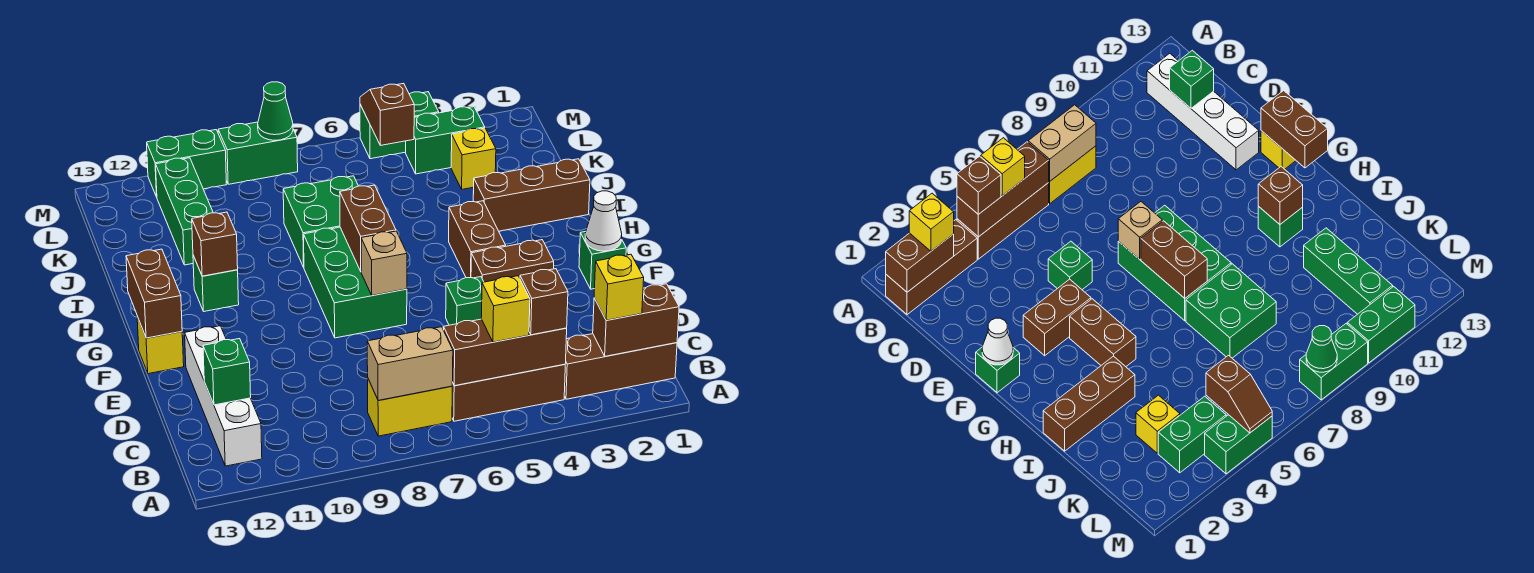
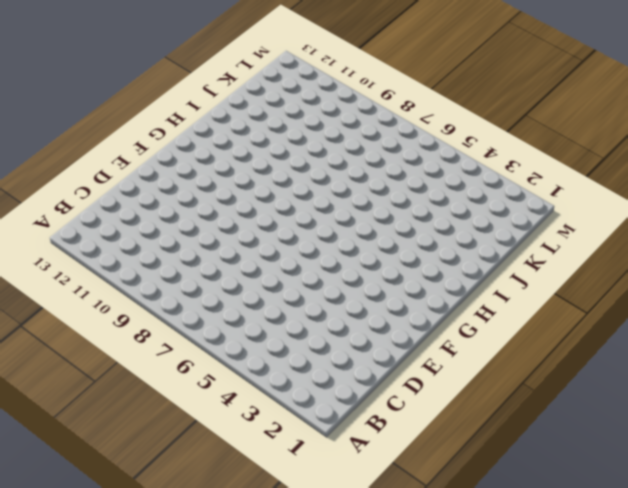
none -> brown 1x3 brick [564,334,677,399]
none -> brown 1x3 brick [452,364,565,421]
none -> yellow 1x2 brick [368,379,452,436]
none -> white 1x4 brick [185,326,262,466]

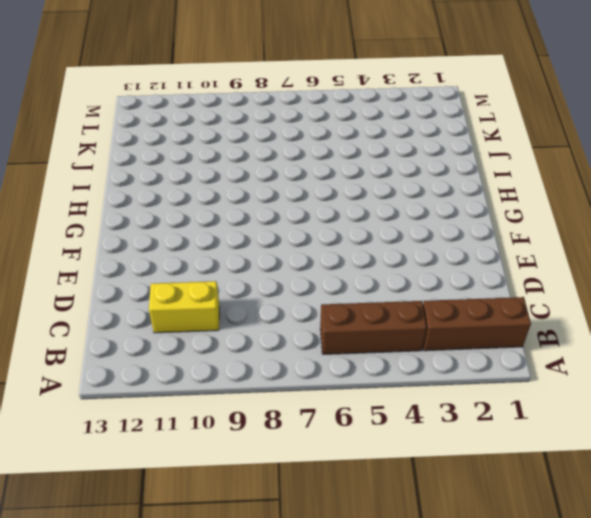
yellow 1x2 brick [149,281,219,333] -> yellow 1x2 brick moved to [368,379,452,436]
none -> white 1x4 brick [185,326,262,466]
none -> green 1x1 brick [446,277,484,325]
none -> green 1x1 brick [579,231,626,289]
none -> brown 1x2 brick [471,240,554,282]

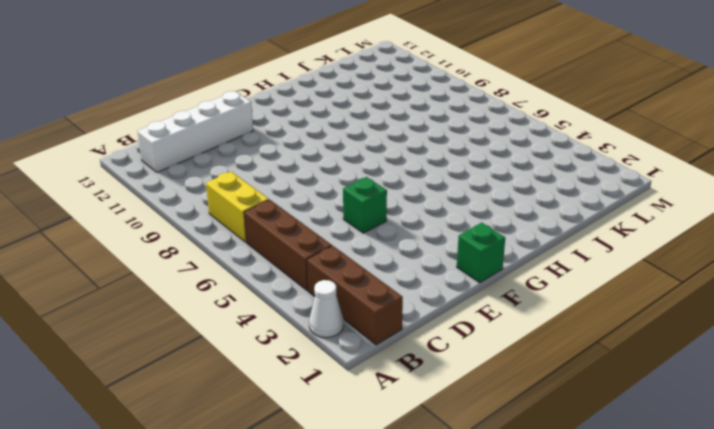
white 1x1 cone [309,280,344,338] -> white 1x1 cone moved to [585,191,622,251]
none -> brown 1x2 brick [471,240,554,282]
none -> green 2x3 brick [304,227,407,338]
none -> yellow 1x1 brick [137,317,184,374]
none -> brown 1x2 brick [449,201,506,278]

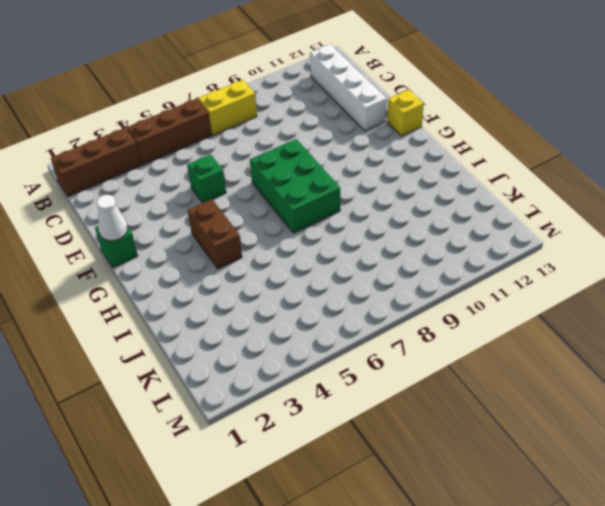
none -> brown 1x2 brick [471,240,554,282]
none -> green 1x1 brick [193,256,239,311]
none -> brown 1x3 brick [473,159,590,231]
none -> green 2x2 brick [283,176,358,267]

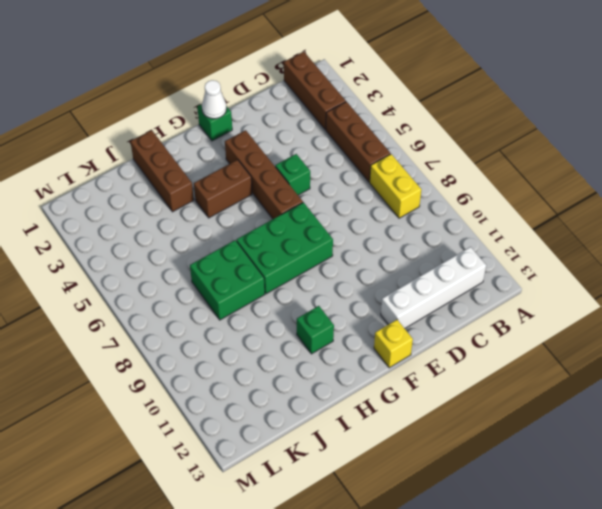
brown 1x4 brick [225,130,303,219] -> brown 1x2 brick [471,240,554,282]
none -> green 1x3 brick [156,158,213,265]
none -> yellow 1x1 brick [451,128,496,189]
none -> green 1x2 brick [406,107,485,174]
none -> green 1x2 brick [360,92,439,159]

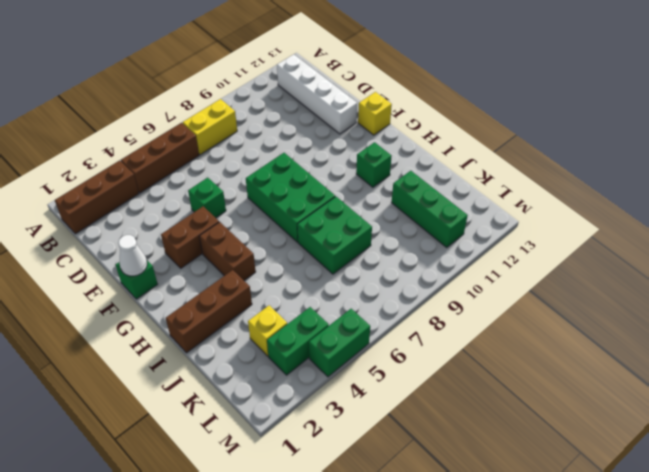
none -> green 1x2 brick [218,122,298,184]
none -> green 1x2 brick [147,130,226,197]
none -> brown 1x2 brick [593,284,679,356]
none -> brown 1x3 brick [444,319,567,386]

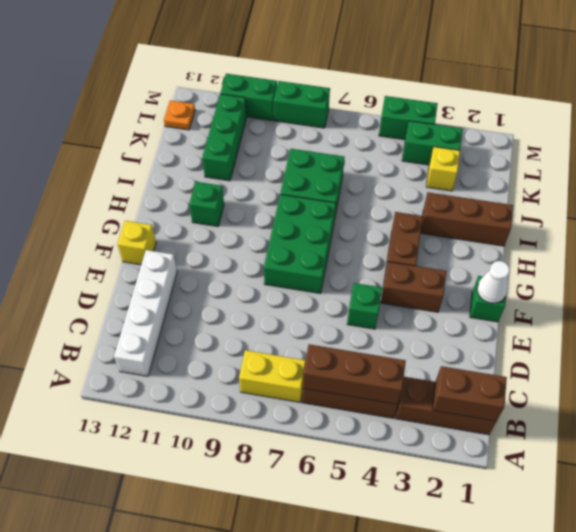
orange 1x1 plate [164,100,195,130] -> none
none -> tan 1x2 brick [367,327,453,401]
none -> green 1x1 brick [203,339,251,405]
none -> tan 1x1 brick [361,231,407,296]
none -> brown 1x2 brick [126,249,182,338]

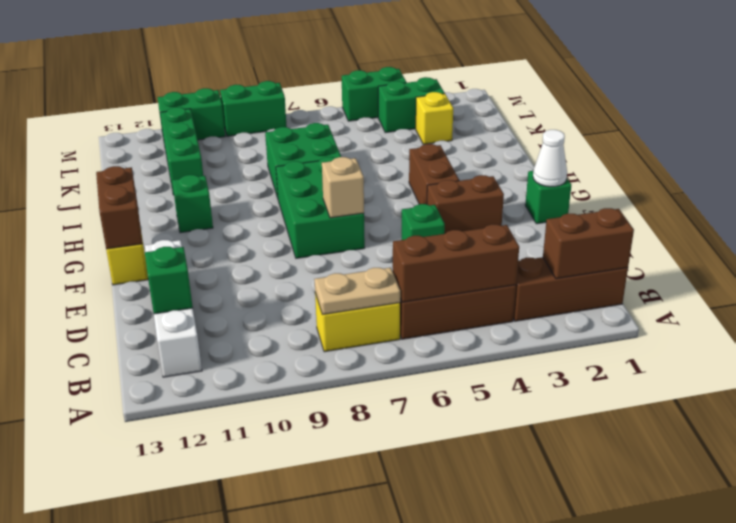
tan 1x2 plate [314,267,400,315] -> tan 1x2 brick [367,327,453,401]
none -> brown 1x3 brick [473,159,590,231]
none -> brown 1x2 brick [340,185,396,271]
none -> brown 1x1 brick [192,212,238,276]
none -> brown 1x2 slope [360,83,414,145]

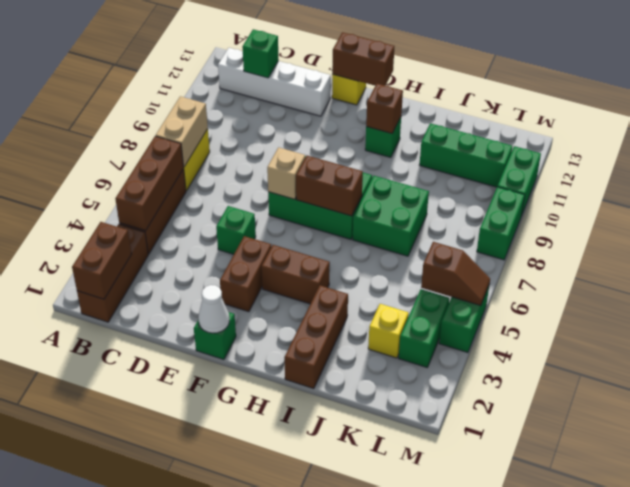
none -> green 1x1 cone [258,82,293,140]
none -> yellow 1x1 brick [594,254,644,320]
none -> brown 1x1 brick [520,269,568,335]
none -> yellow 1x1 brick [481,276,530,342]

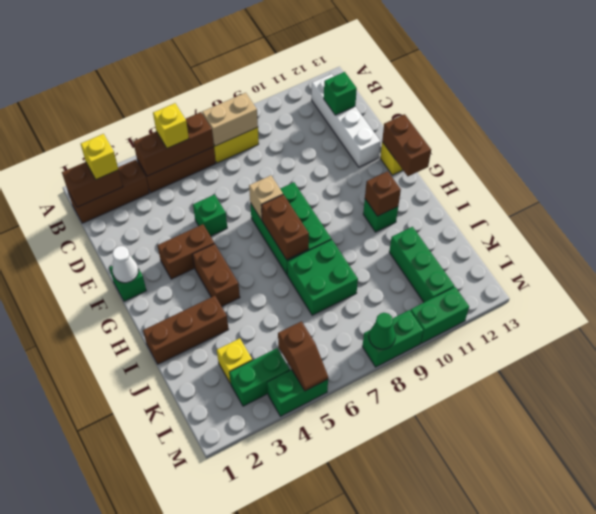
none -> brown 1x1 brick [520,269,568,335]

